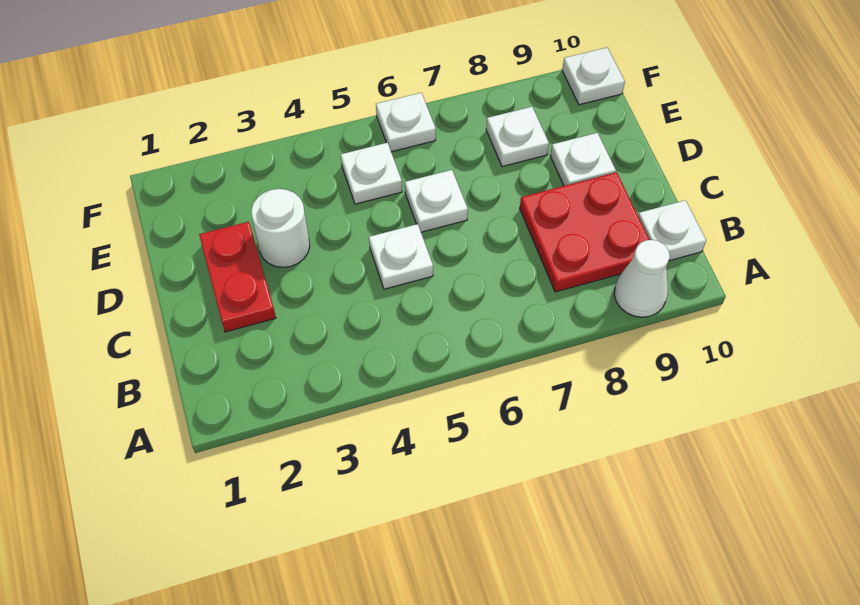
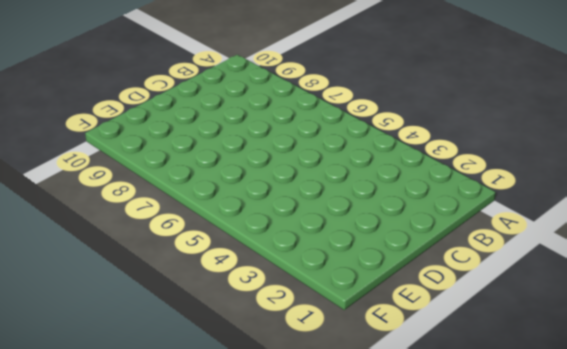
none -> white 1x1 cone [614,240,670,317]
none -> red 2x2 plate [520,172,649,292]
none -> white 1x1 plate [638,200,706,261]

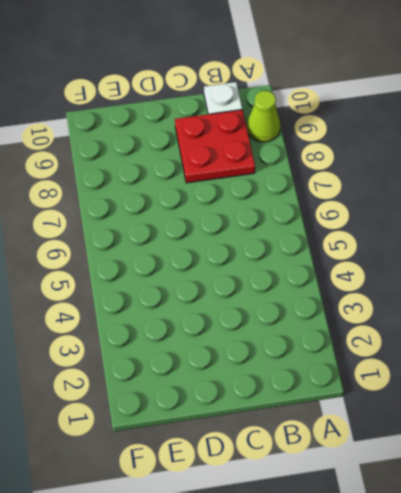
lime 1x1 cone [247,91,280,142] -> white 1x1 cone [614,240,670,317]
none -> red 1x2 plate [199,222,276,332]
none -> white 1x1 plate [369,224,433,289]
none -> white 1x1 round brick [251,189,310,267]

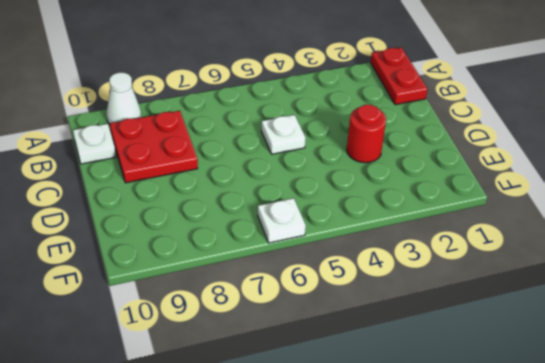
red 1x2 plate [371,47,428,105] -> red 1x2 plate moved to [199,222,276,332]
red 1x1 round brick [347,105,386,163] -> white 1x1 round brick [251,189,310,267]
none -> white 1x1 plate [405,170,468,232]
none -> white 1x1 plate [550,133,616,186]
none -> white 1x1 plate [341,143,402,204]

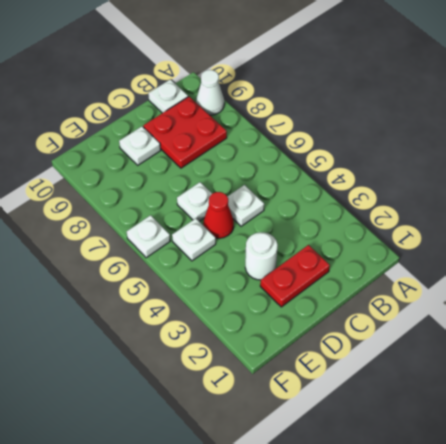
red 1x1 cone [203,192,234,238] -> none
none -> white 1x1 plate [486,107,549,167]
none -> white 1x1 plate [562,48,625,105]

